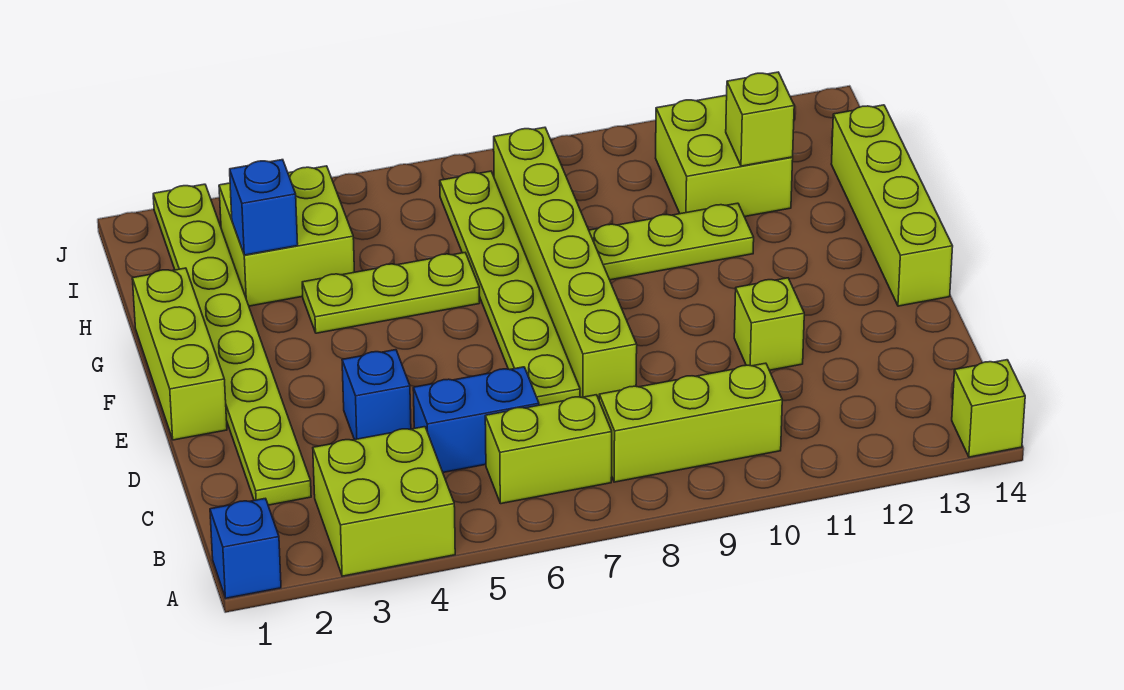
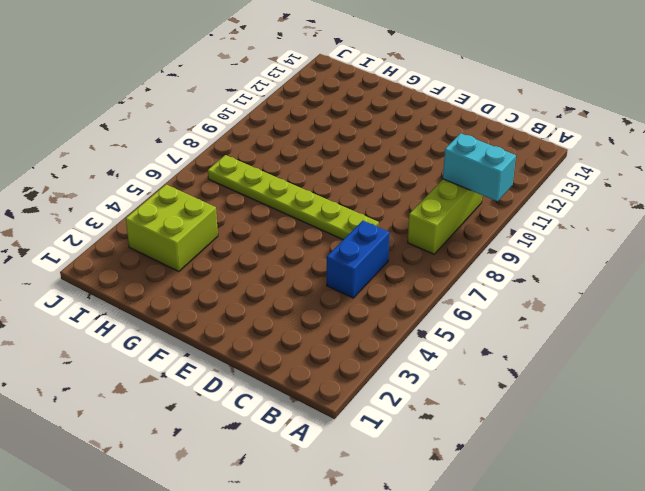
cyan 1x2 brick [443,133,516,201] -> none
none -> blue 1x1 brick [210,498,281,598]
none -> lime 2x2 brick [313,427,455,576]
none -> lime 1x1 brick [952,360,1025,457]

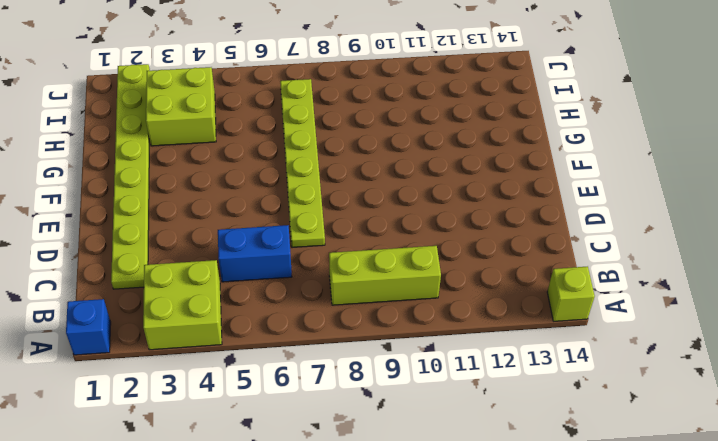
none -> lime 1x2 brick [485,395,612,504]
none -> blue 1x1 brick [342,350,411,440]
none -> lime 1x6 brick [494,127,637,399]

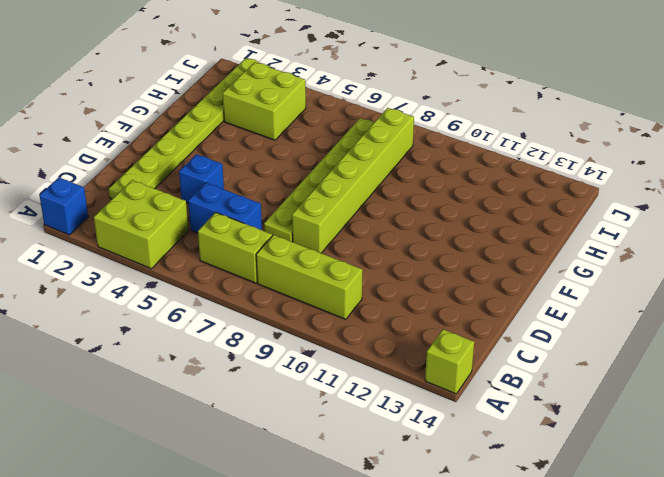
none -> lime 1x1 brick [734,278,804,370]
none -> lime 1x3 brick [132,268,227,440]
none -> lime 1x4 brick [831,105,953,306]

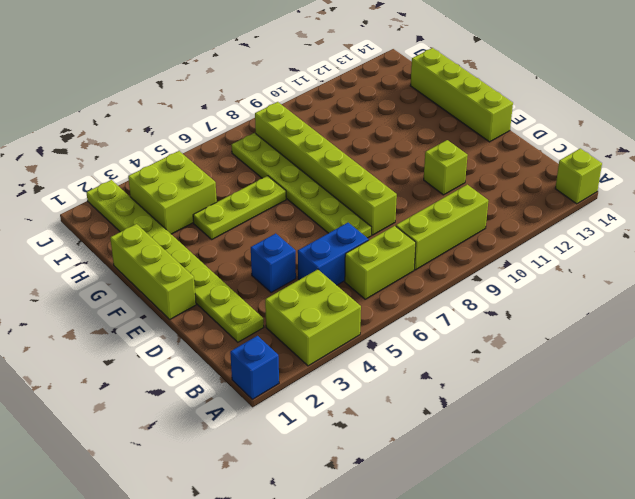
none -> lime 1x3 plate [589,203,754,280]
none -> lime 2x2 brick [656,95,793,217]
none -> blue 1x1 brick [230,160,298,255]

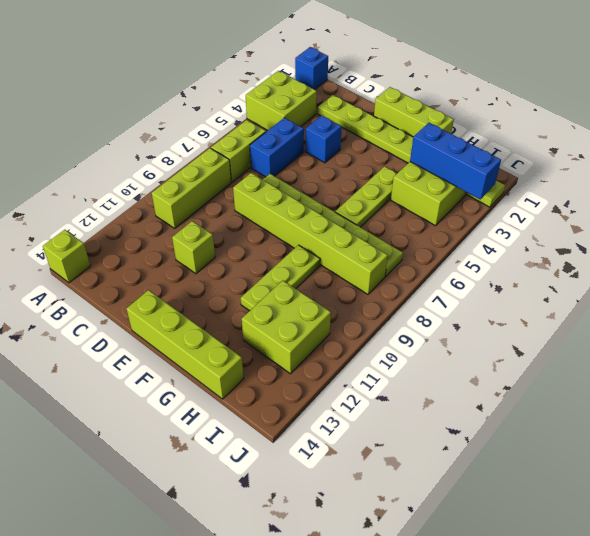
blue 1x3 brick [410,123,501,199] -> blue 1x1 brick [230,160,298,255]
none -> lime 1x1 brick [726,72,794,166]

